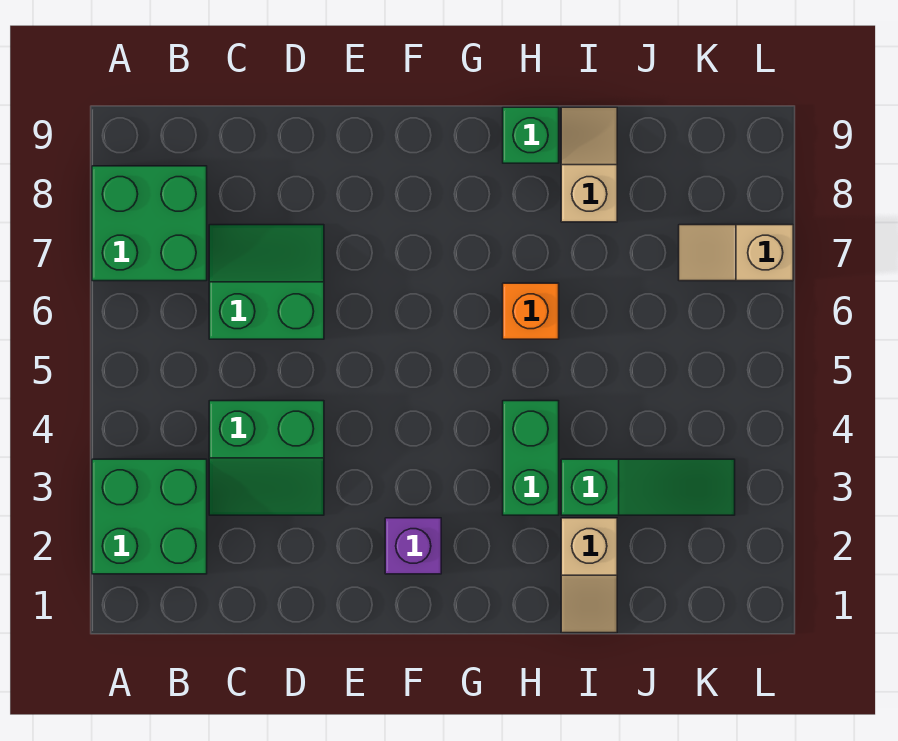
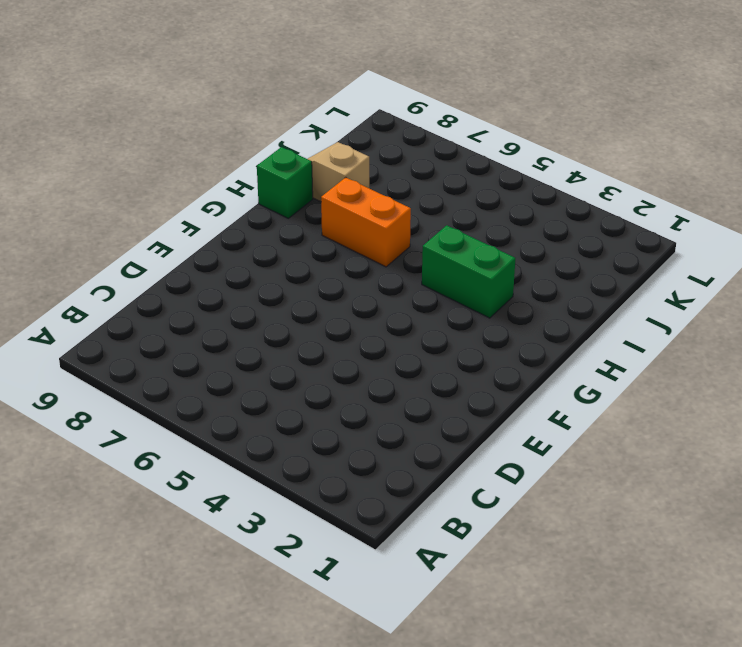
orange 1x2 brick [321,177,411,267] -> orange 1x1 brick [503,283,559,339]
none -> green 2x2 brick [92,459,207,574]
none -> green 2x2 brick [92,166,207,281]
none -> green 2x2 slope [209,401,324,515]

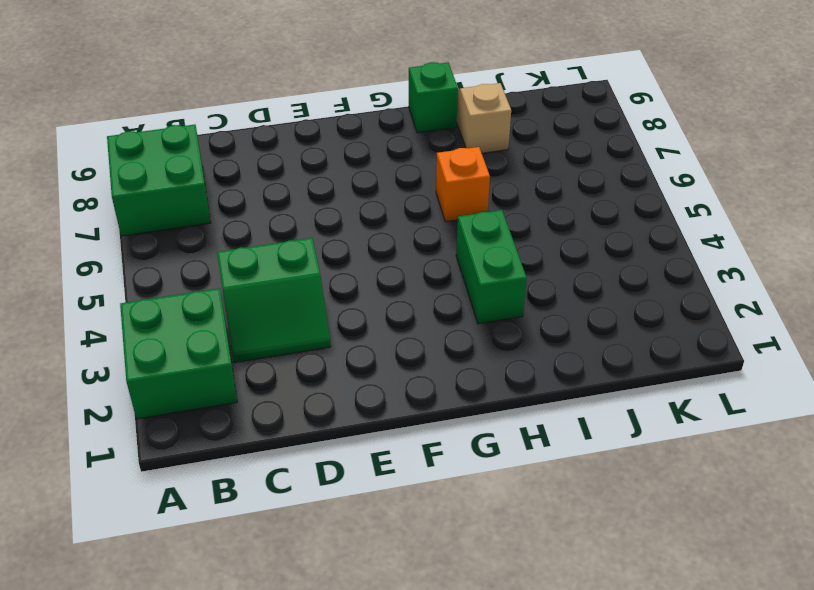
none -> green 2x2 slope [209,225,324,339]
none -> purple 1x1 brick [385,518,441,574]
none -> tan 1x2 slope [561,518,617,633]

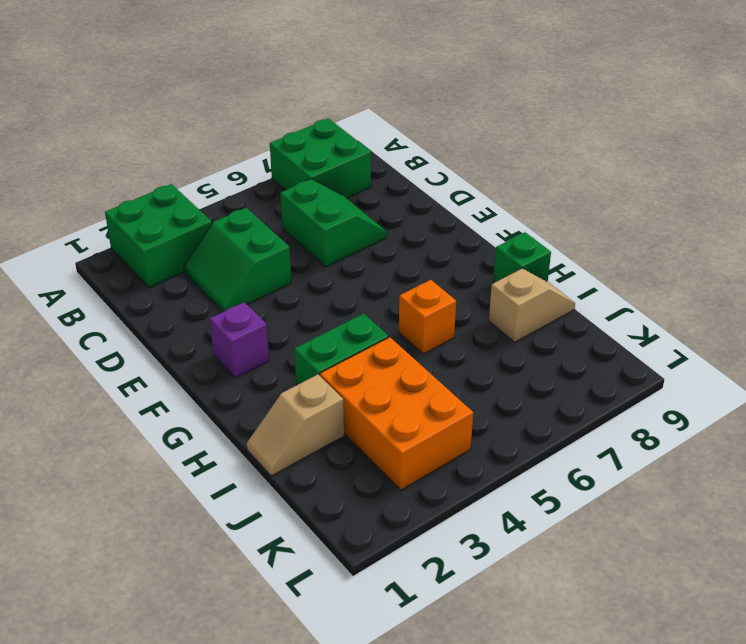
orange 2x3 brick [320,337,473,490] -> green 1x3 slope [561,459,735,515]
none -> tan 1x2 slope [679,225,793,281]

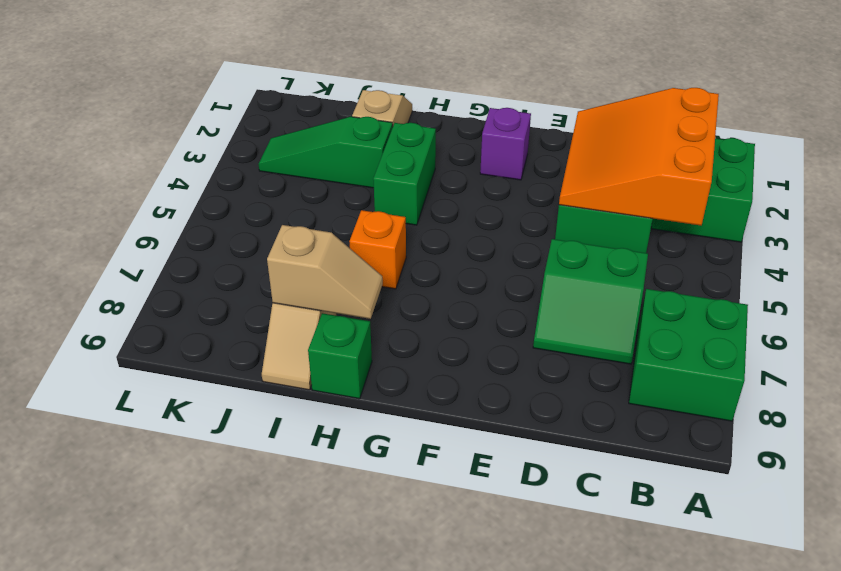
orange 3x3 slope [559,88,719,225] -> none
tan 1x2 slope [267,225,383,319] -> tan 1x2 slope moved to [679,225,793,281]

